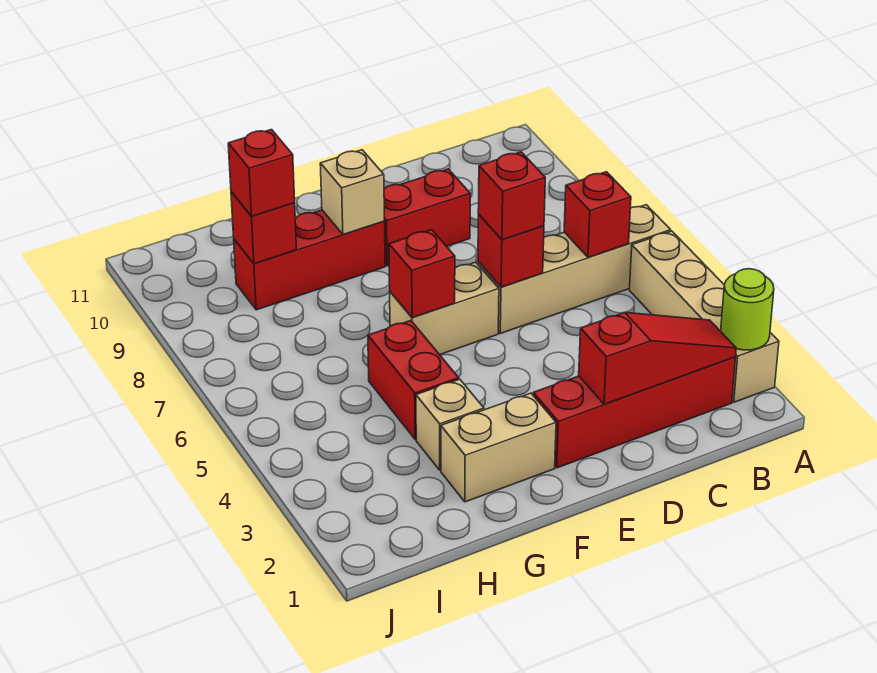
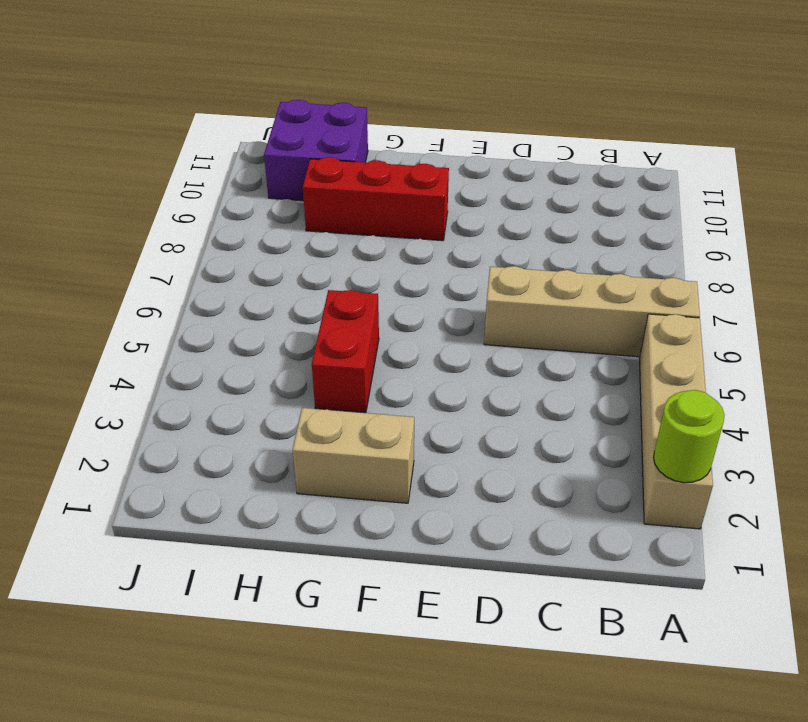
purple 2x2 brick [264,100,368,201] -> none
none -> red 1x4 brick [533,357,735,468]
none -> red 1x2 brick [384,169,470,266]
none -> tan 1x2 brick [390,262,499,355]

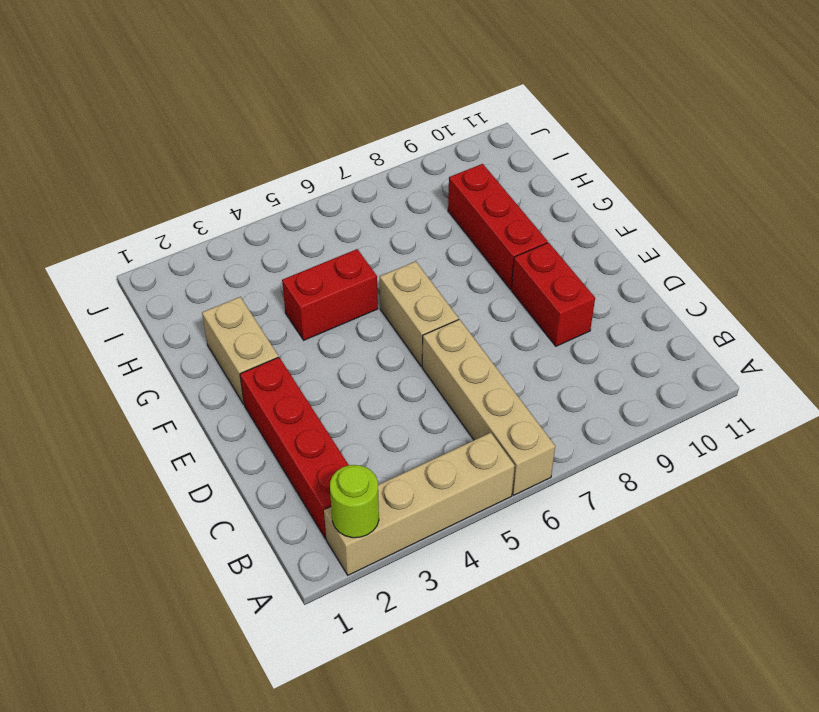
none -> tan 1x1 brick [416,379,484,470]
none -> red 1x3 slope [579,312,736,404]
none -> red 1x1 brick [564,172,631,257]

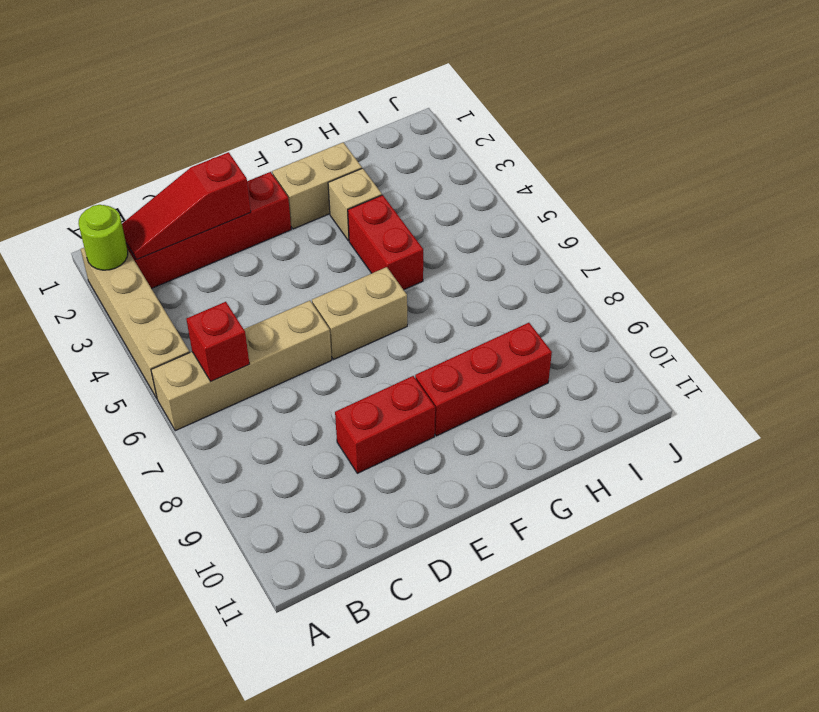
none -> red 1x1 brick [478,214,544,287]
none -> red 1x1 brick [389,230,455,318]
none -> tan 1x1 brick [320,150,384,234]

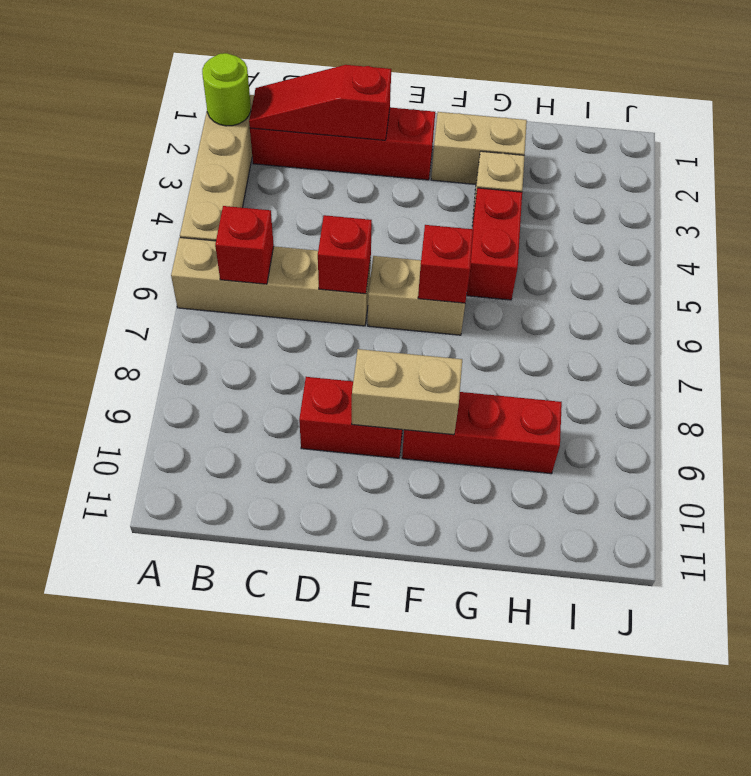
tan 1x2 brick [352,349,462,435] -> tan 1x1 brick [320,150,384,234]
none -> red 1x1 brick [231,192,296,264]
none -> red 1x1 brick [478,152,545,240]
none -> red 1x1 brick [228,130,295,216]

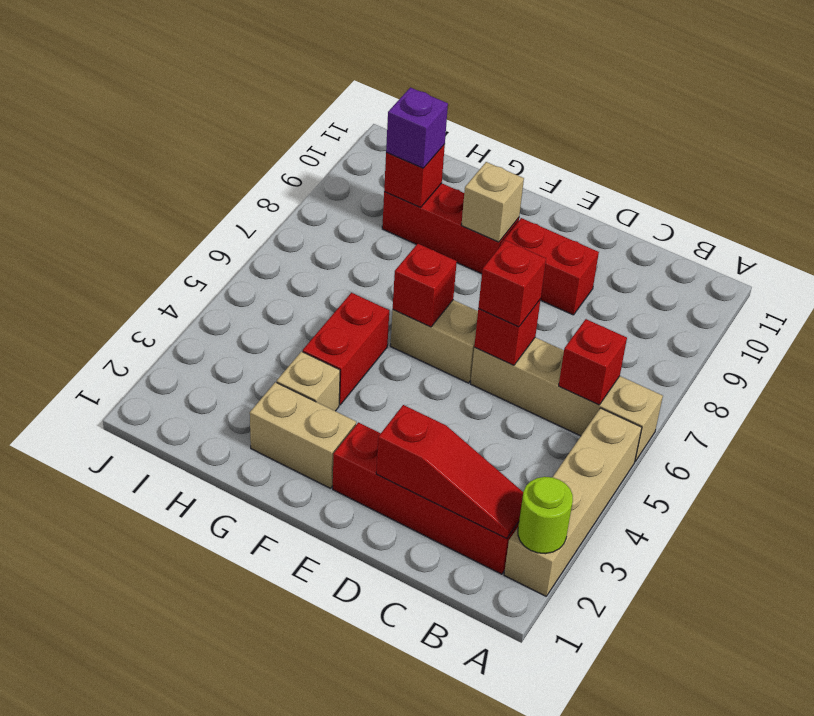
purple 1x1 brick [386,87,448,168] -> red 1x1 brick [228,130,295,216]

